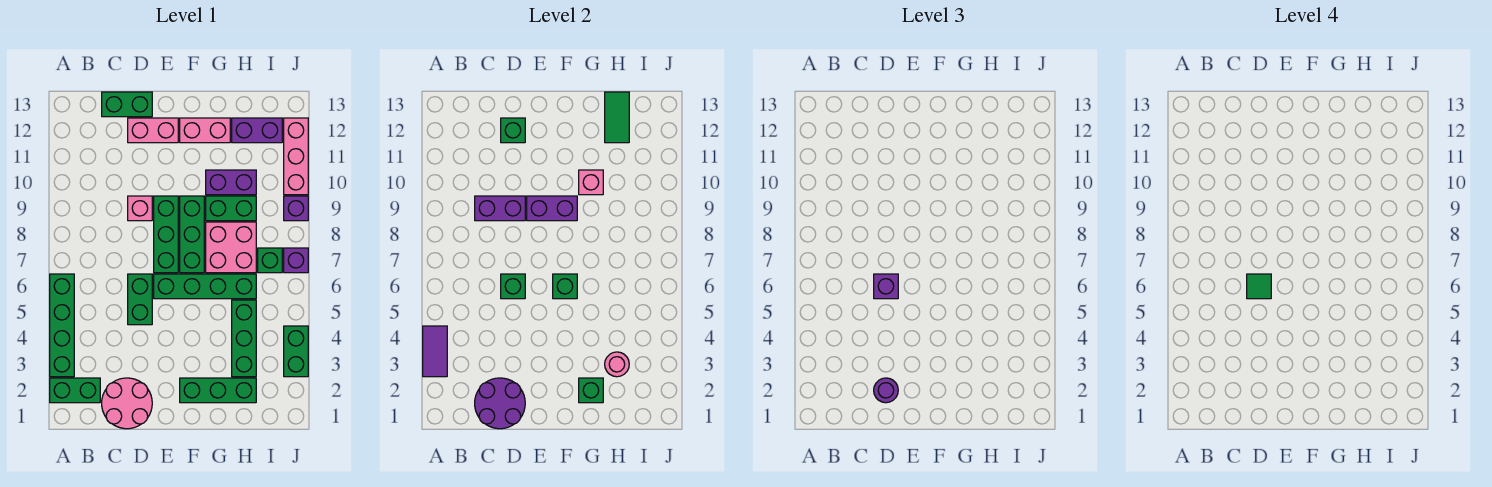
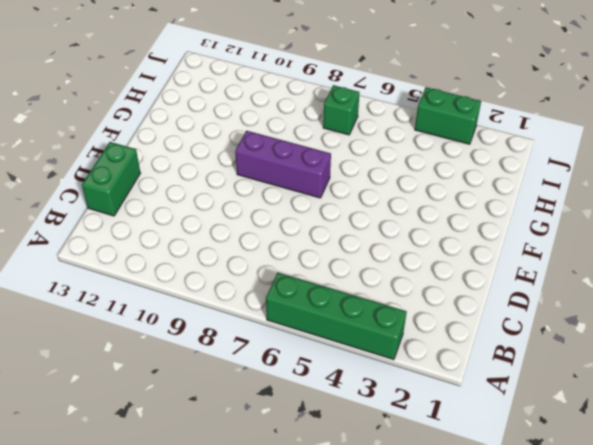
purple 1x3 brick [235,131,331,198] -> green 1x3 brick [180,196,204,273]
none -> green 1x2 brick [50,378,100,403]
none -> pink 2x2 round brick [102,378,152,429]
none -> green 1x2 brick [128,274,152,325]
none -> pink 1x1 brick [128,196,152,221]

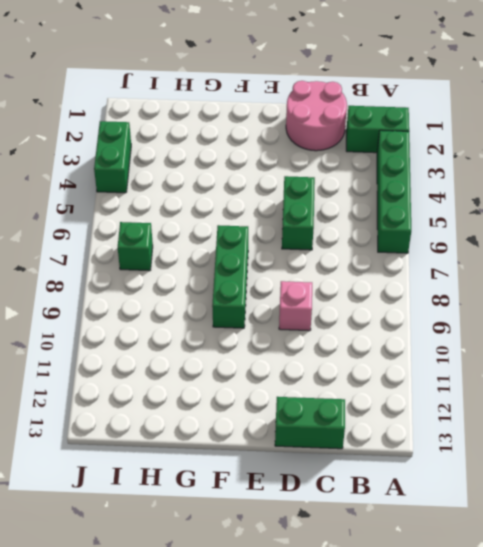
none -> pink 1x2 brick [128,118,178,143]
none -> green 1x4 brick [154,274,256,299]
none -> green 1x3 brick [154,196,178,273]
none -> green 1x3 brick [180,378,256,403]

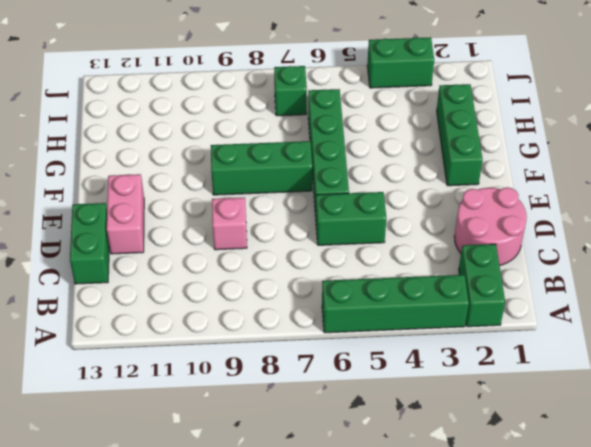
none -> green 1x3 brick [154,196,178,273]
none -> pink 1x2 brick [180,118,230,143]
none -> pink 2x2 brick [206,222,256,273]
none -> green 1x2 brick [206,196,256,221]

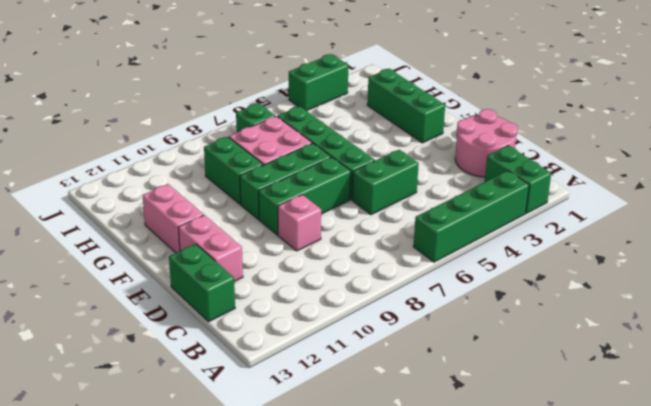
none -> purple 1x2 brick [206,170,256,195]
none -> green 1x3 brick [232,300,256,377]
none -> purple 1x2 brick [232,118,282,143]
none -> purple 1x1 brick [284,248,308,273]

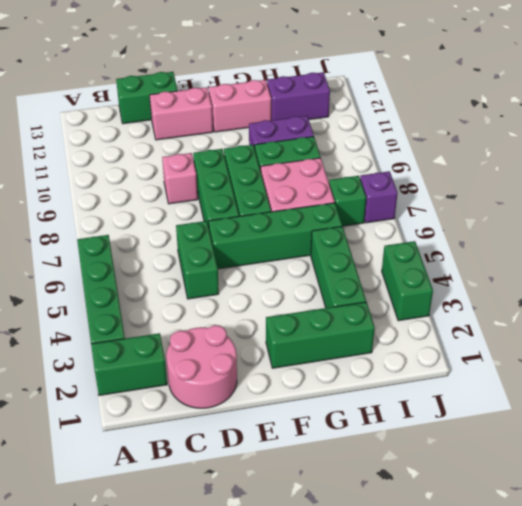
none -> purple 1x1 brick [284,196,308,221]
none -> pink 1x3 brick [284,118,308,195]
none -> purple 1x2 tile [423,326,447,377]
none -> purple 2x2 round brick [475,378,525,429]

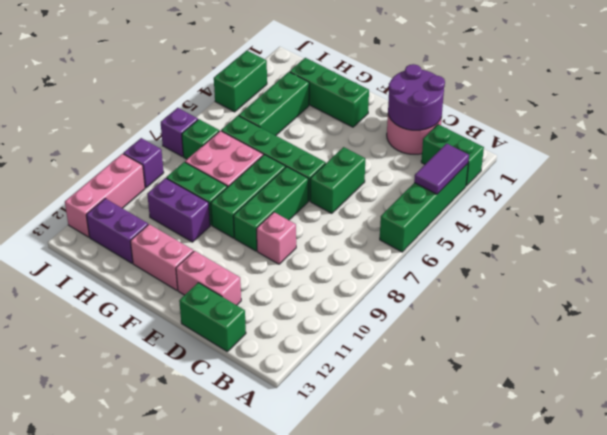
none -> purple 1x2 brick [475,196,525,221]
none -> green 1x1 brick [501,274,525,299]
none -> green 1x1 brick [501,118,525,143]
none -> purple 1x2 brick [527,196,577,221]

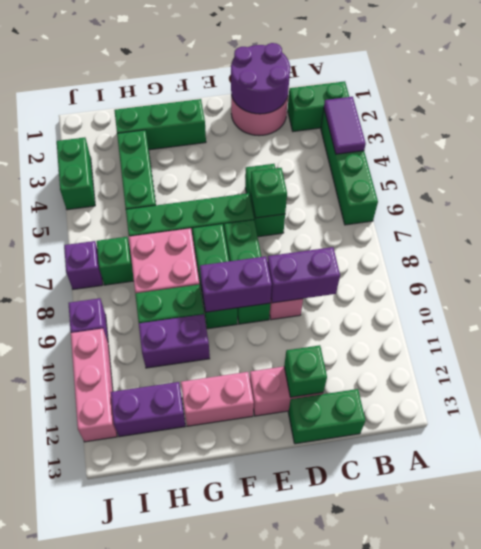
none -> green 1x1 brick [553,274,577,299]
none -> green 1x1 brick [579,378,603,403]
none -> pink 1x1 brick [579,170,603,195]
none -> pink 1x1 round brick [605,352,629,377]

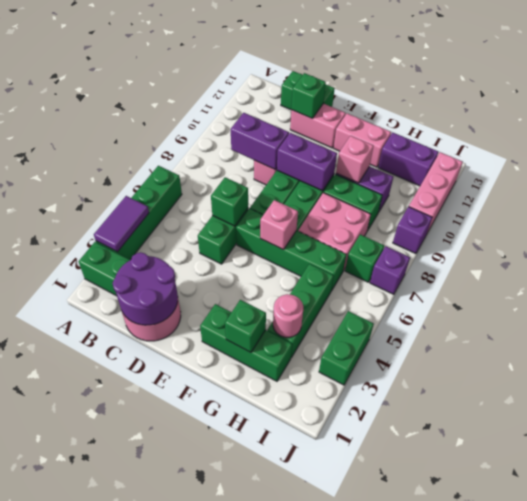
pink 1x1 brick [260,200,298,250] -> green 1x1 brick [553,274,577,299]
none -> green 1x2 tile [605,92,629,143]
none -> purple 1x1 round brick [874,378,898,403]
none -> purple 1x1 brick [874,274,898,299]
none -> green 1x1 tile [1247,274,1271,299]

